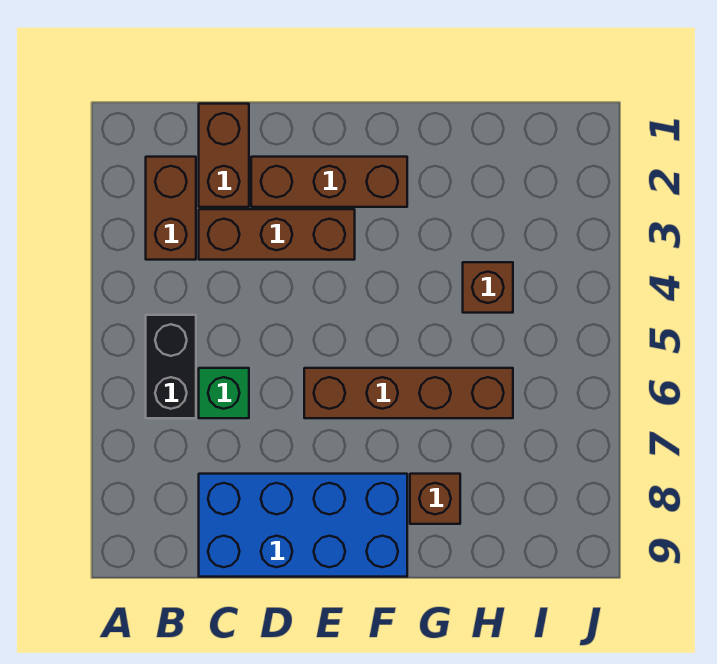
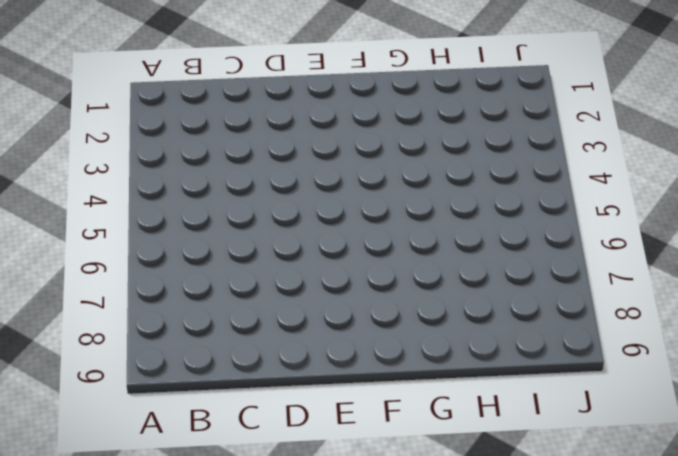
none -> brown 1x2 brick [146,157,196,260]
none -> black 1x2 brick [146,315,196,418]

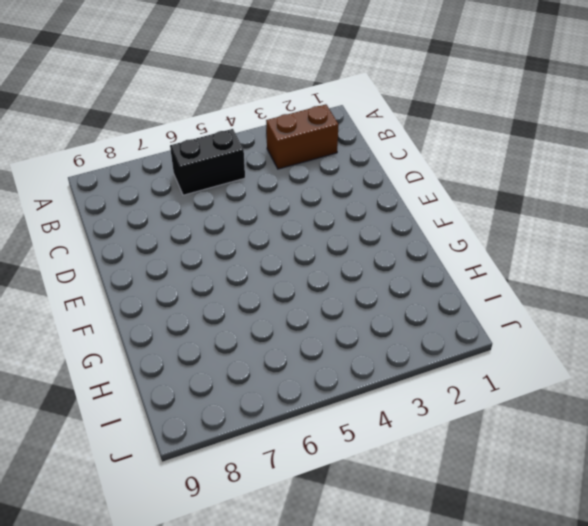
none -> brown 1x2 brick [199,104,249,207]
none -> brown 1x3 brick [199,209,355,260]

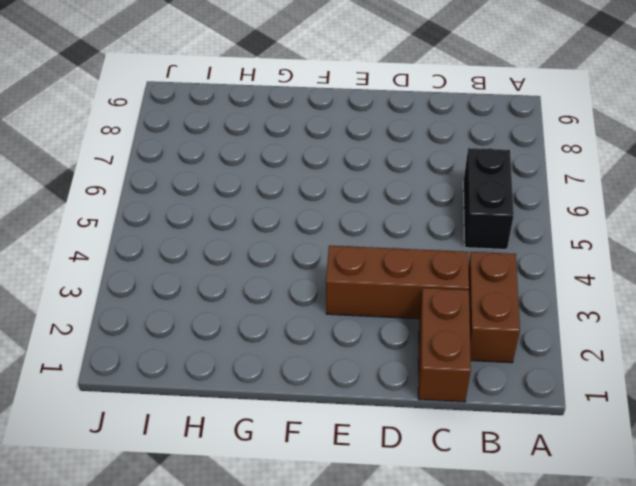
none -> green 1x1 brick [199,368,249,418]
none -> blue 2x4 brick [199,474,407,577]

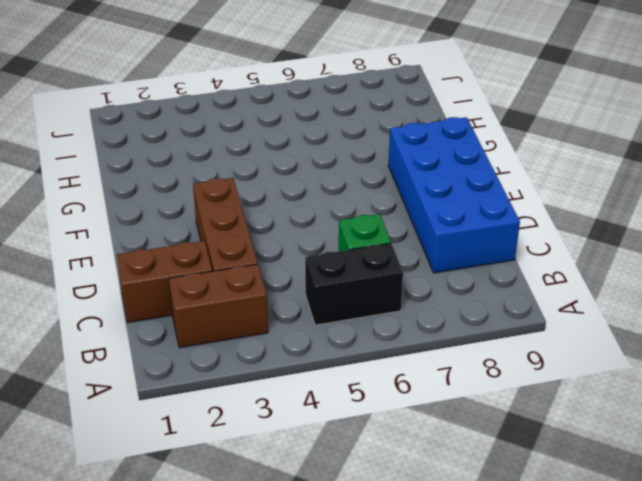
none -> brown 1x3 brick [251,157,407,207]
none -> brown 1x4 brick [304,368,513,418]

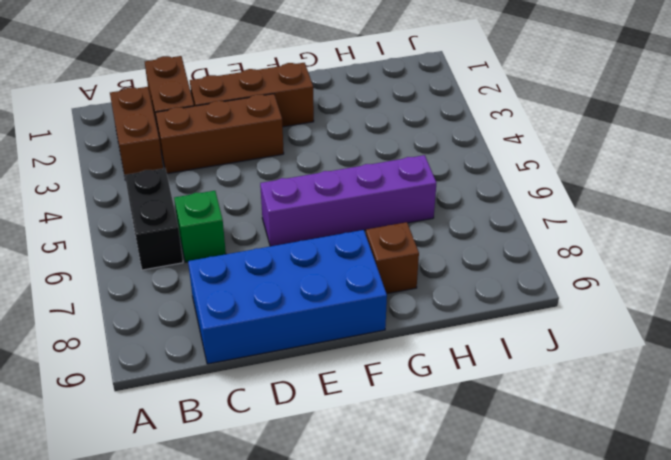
purple 1x4 brick [260,155,436,246] -> brown 1x4 brick [304,368,513,418]
none -> brown 1x1 brick [463,262,513,313]

